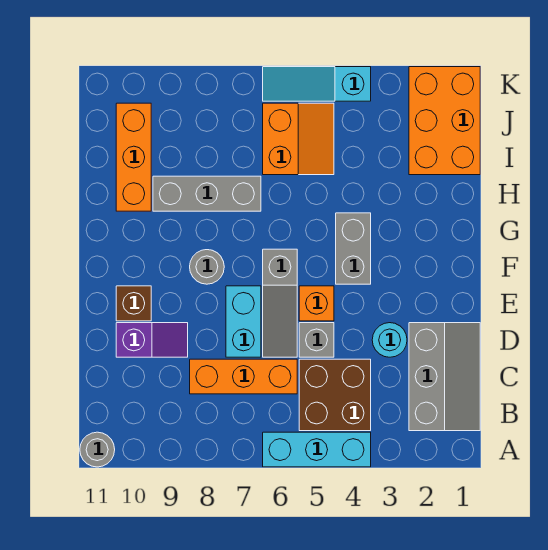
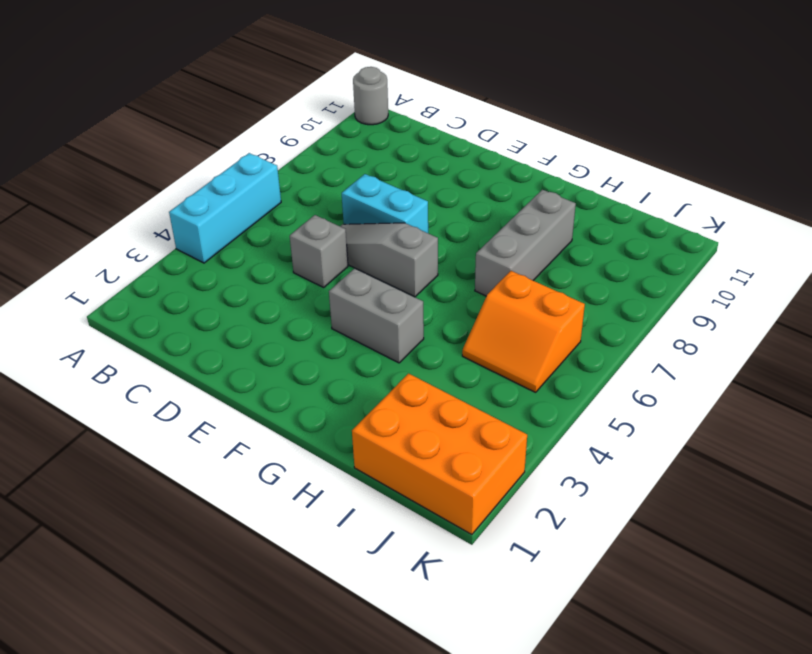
none -> grey 2x3 slope [409,323,480,431]
none -> brown 2x2 brick [299,359,371,431]
none -> orange 1x3 brick [190,359,297,394]

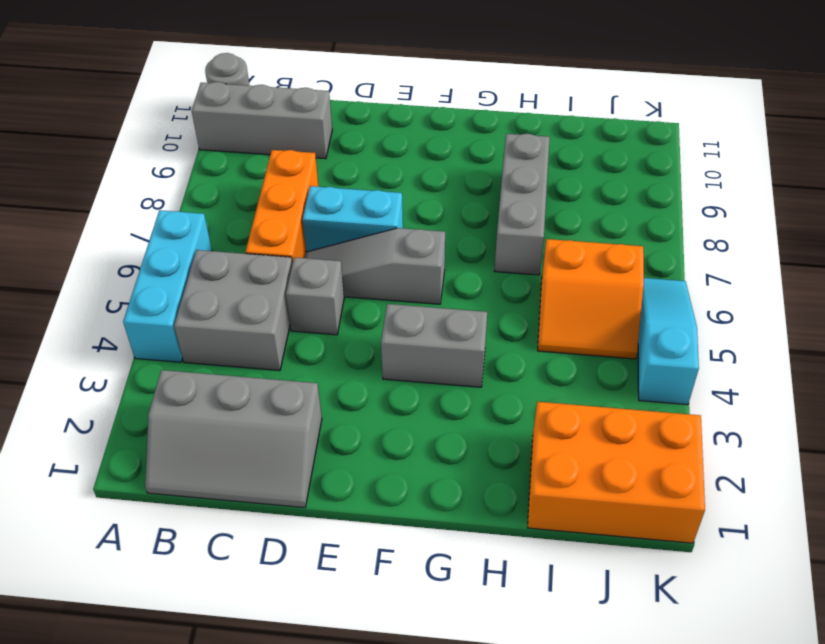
grey 1x3 brick [192,82,332,159] -> none
grey 2x2 brick [174,250,292,371] -> brown 2x2 brick [299,359,371,431]
none -> cyan 1x1 round brick [372,323,407,357]
none -> purple 1x2 slope [116,323,188,357]
none -> orange 1x1 brick [299,286,334,321]

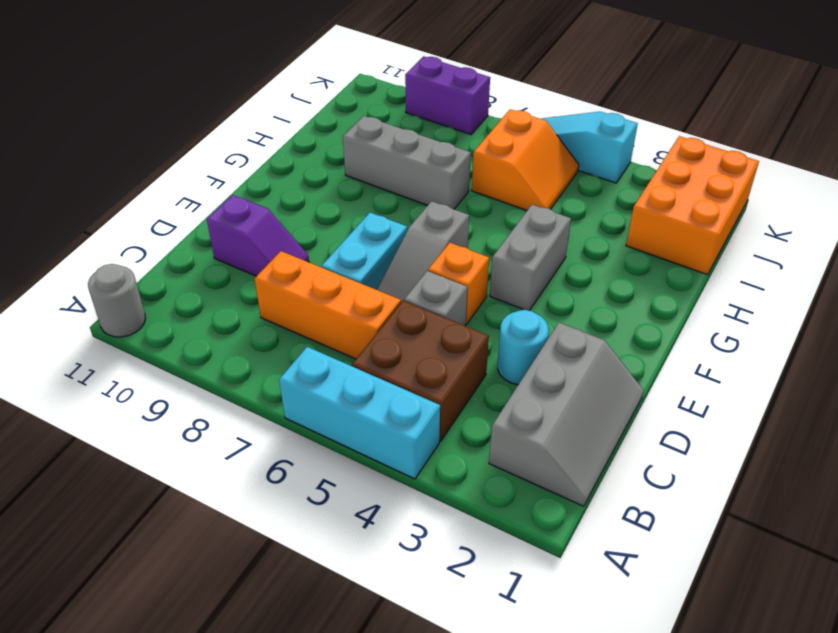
purple 1x2 brick [405,56,490,134] -> none
none -> brown 1x1 brick [116,286,151,321]
none -> grey 1x1 round brick [190,250,224,284]
none -> orange 1x3 brick [116,103,151,211]

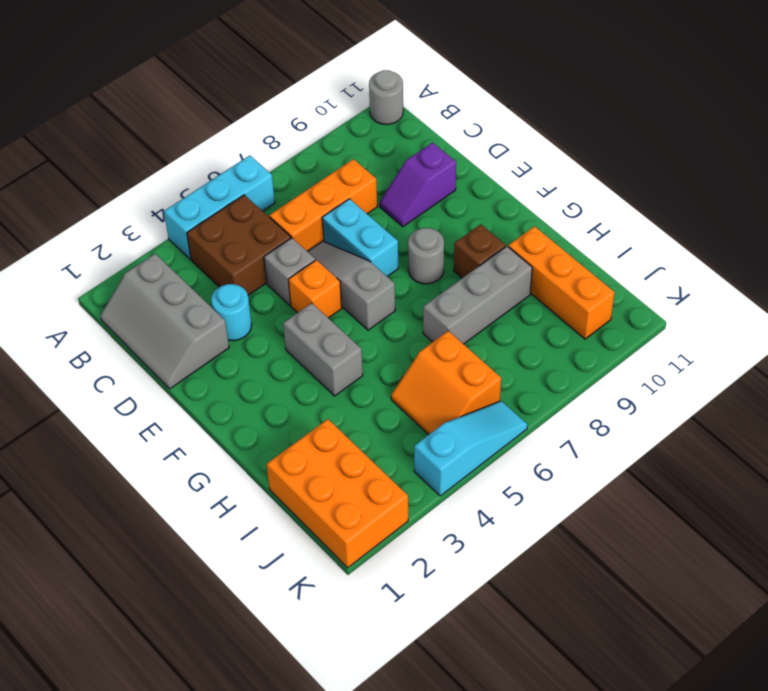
brown 1x1 brick [454,224,506,278] -> brown 1x1 brick moved to [116,286,151,321]

